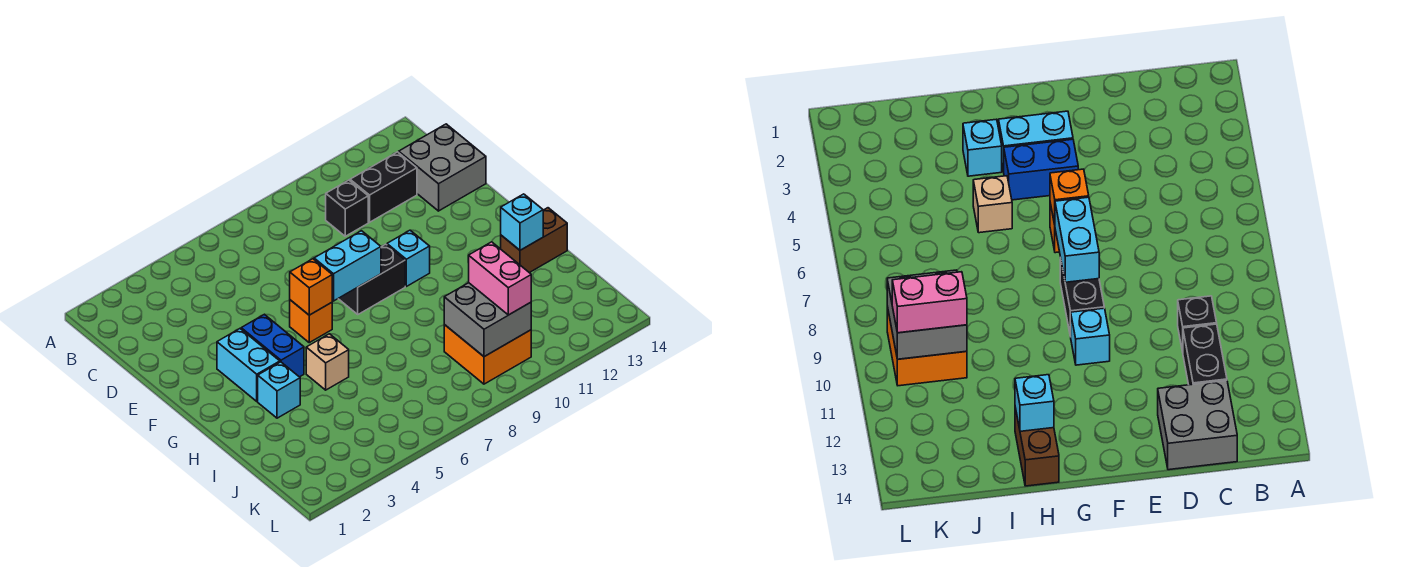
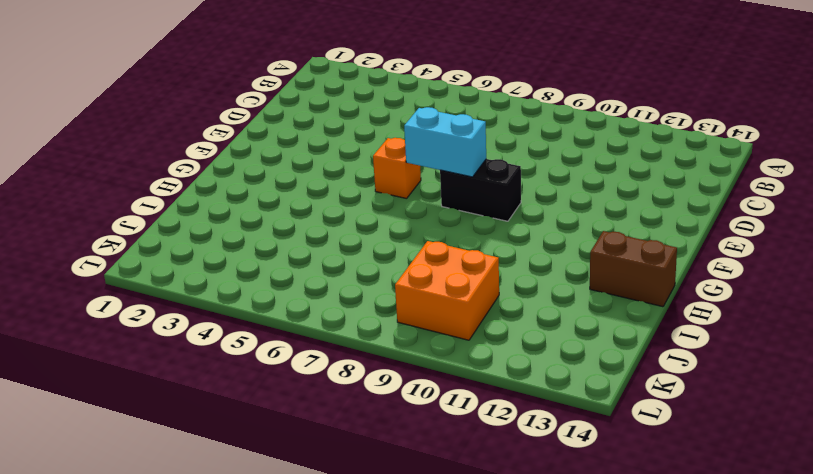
none -> black 1x1 brick [326,180,368,236]
none -> black 1x2 brick [350,152,417,222]
none -> grey 2x2 brick [399,124,486,211]

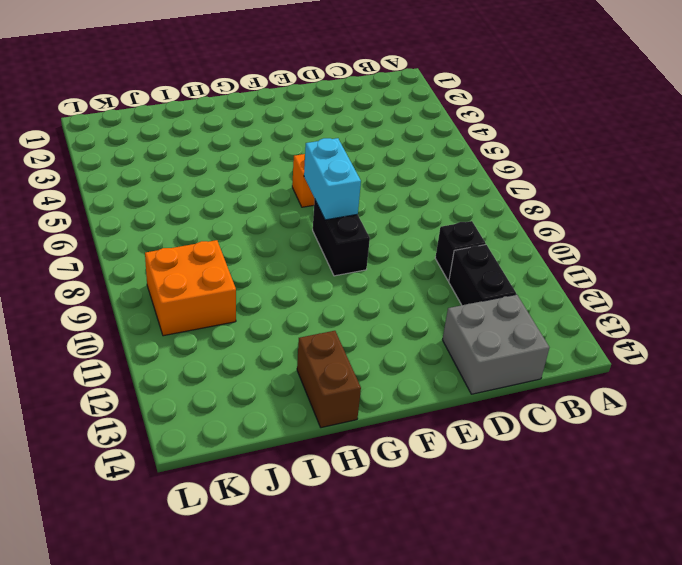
none -> cyan 1x2 brick [217,329,280,401]
none -> blue 1x2 brick [241,314,304,377]
none -> cyan 1x1 brick [387,230,430,286]

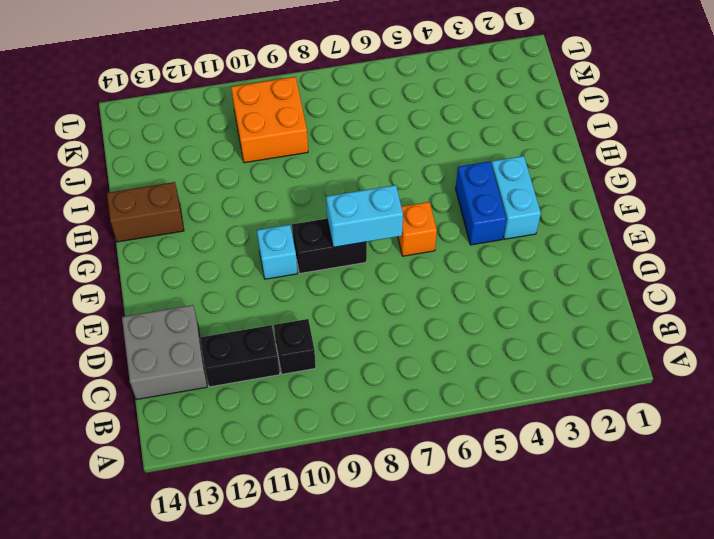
none -> cyan 1x1 brick [258,362,300,418]
none -> tan 1x1 brick [306,334,349,390]
none -> orange 1x1 brick [290,259,332,315]

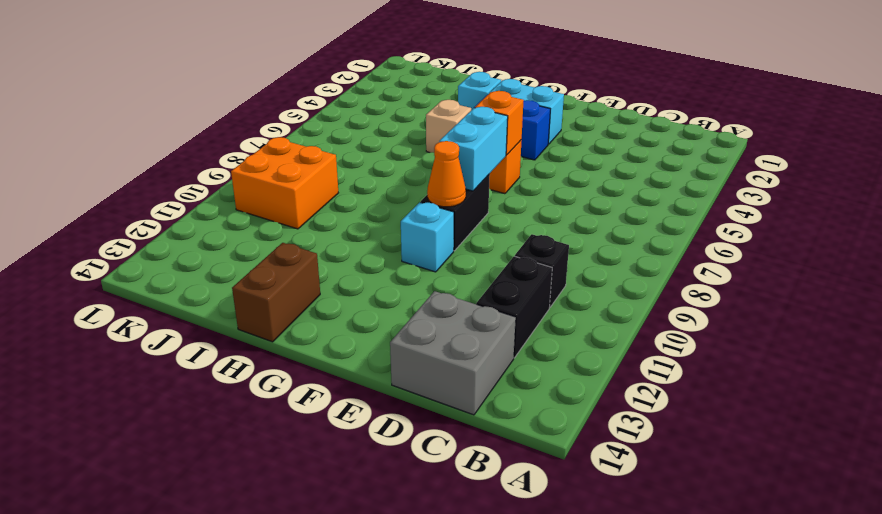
orange 1x1 cone [427,141,466,207] -> none
none -> cyan 1x1 brick [501,194,543,250]
none -> grey 2x2 brick [444,283,531,357]
none -> pink 1x2 brick [469,242,531,315]

